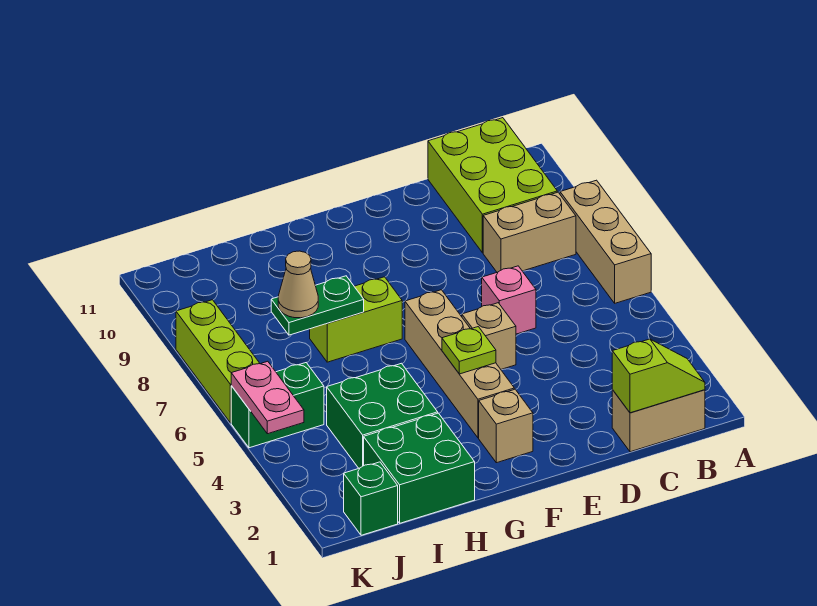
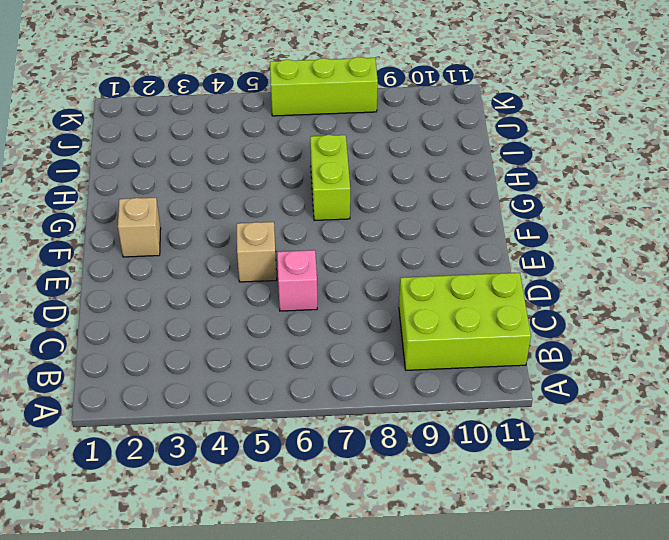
none -> tan 1x3 brick [560,180,651,303]
none -> tan 1x2 brick [612,390,705,452]
none -> tan 1x2 brick [483,192,576,272]

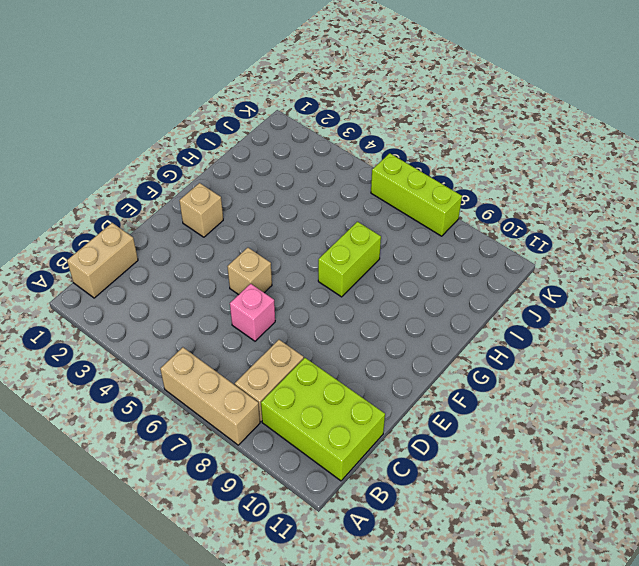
none -> tan 1x4 brick [405,290,514,438]
none -> green 2x2 brick [364,413,475,523]
none -> green 2x2 brick [327,363,438,468]

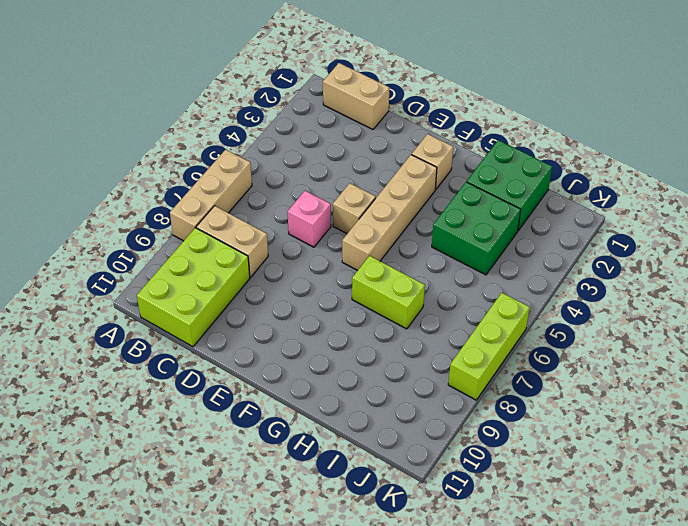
none -> green 1x1 brick [344,462,398,535]
none -> green 1x2 brick [231,363,324,448]
none -> lime 1x2 slope [612,339,705,413]

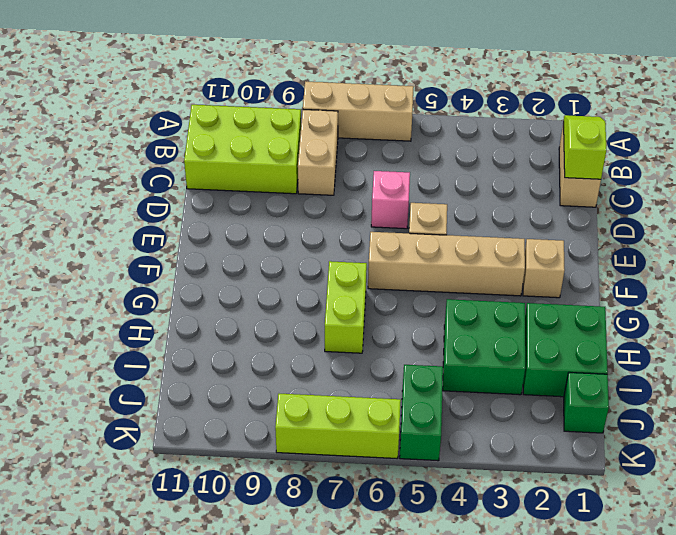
none -> lime 1x1 plate [442,327,496,374]
none -> green 1x2 plate [271,276,364,335]
none -> pink 1x2 plate [231,361,304,434]

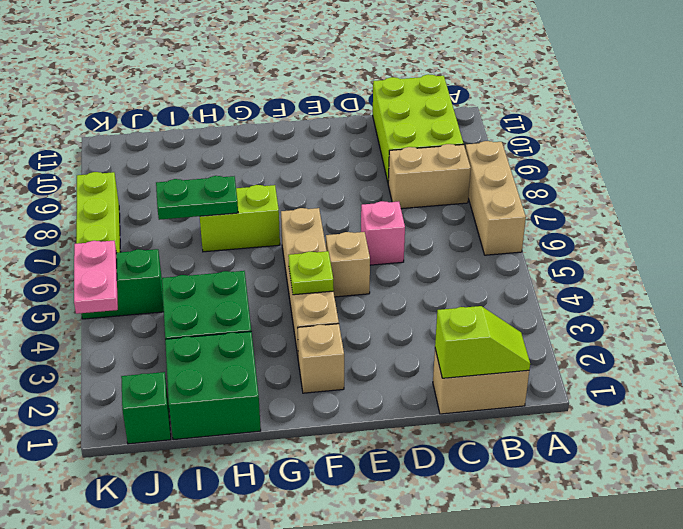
none -> tan 1x1 cone [278,251,318,318]

